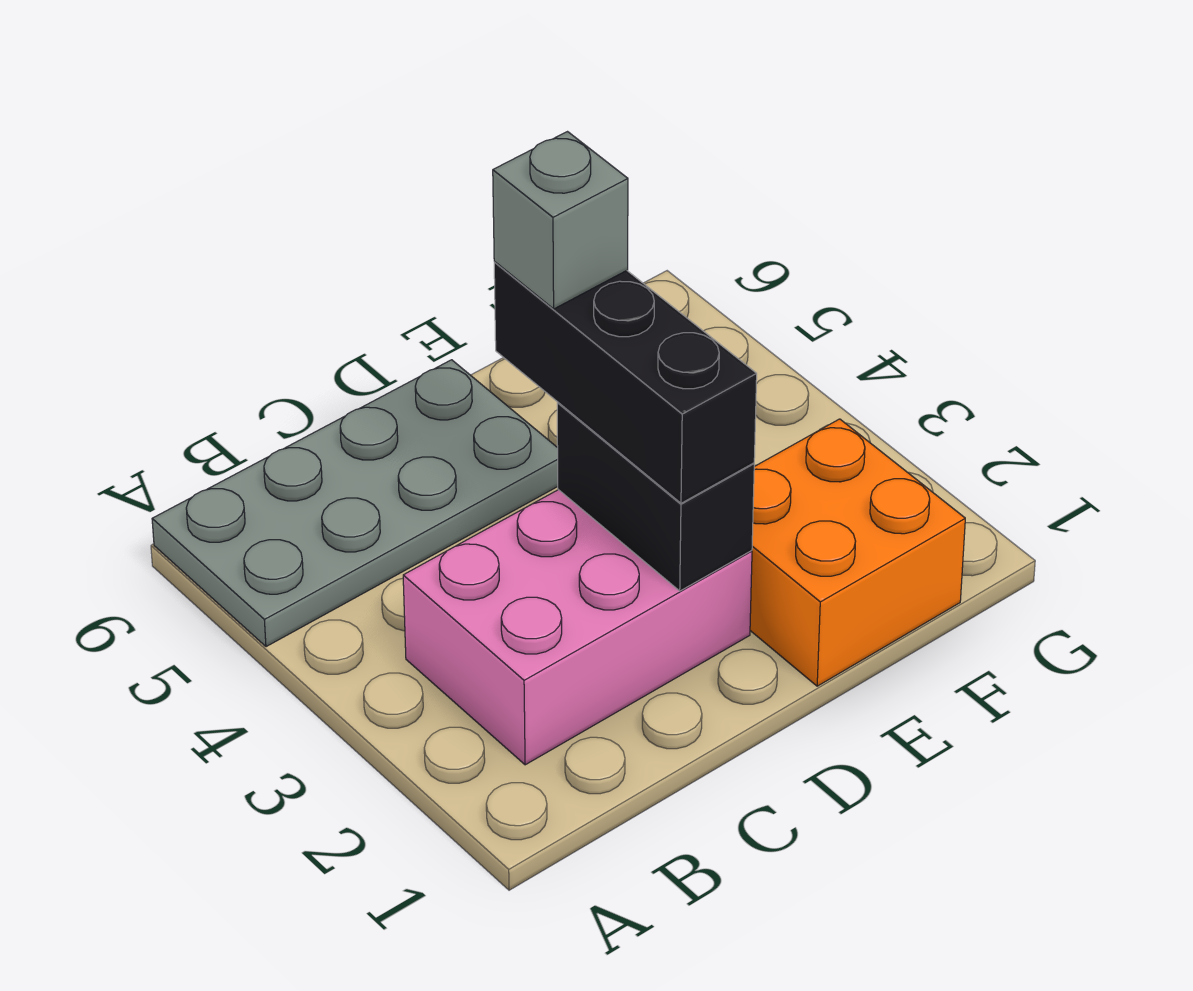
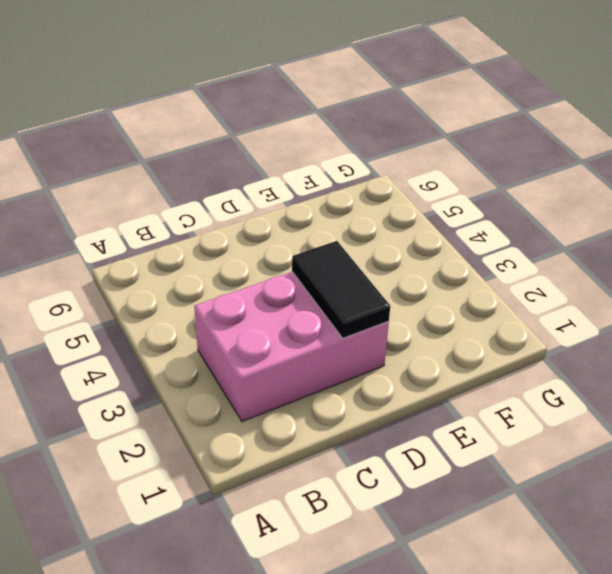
black 1x2 tile [292,241,390,338] -> black 1x2 brick [557,403,754,591]
none -> grey 2x4 plate [152,360,558,647]
none -> orange 2x2 brick [750,419,965,686]

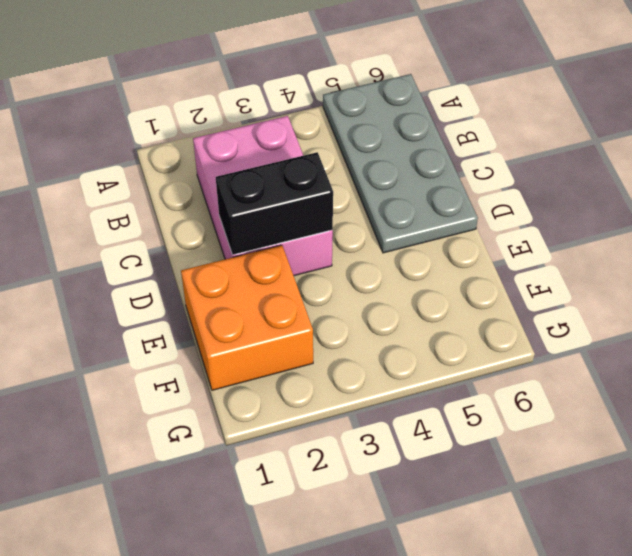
none -> black 1x3 brick [494,262,757,503]
none -> grey 1x1 brick [493,132,628,309]

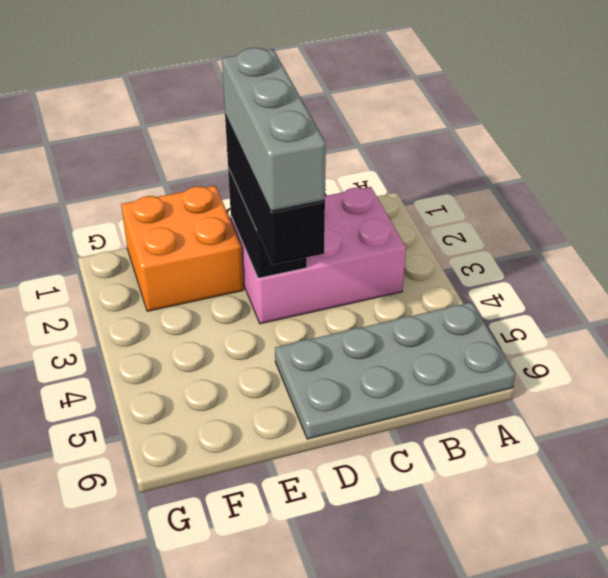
grey 1x3 brick [222,48,326,211] -> grey 1x1 brick [493,132,628,309]

